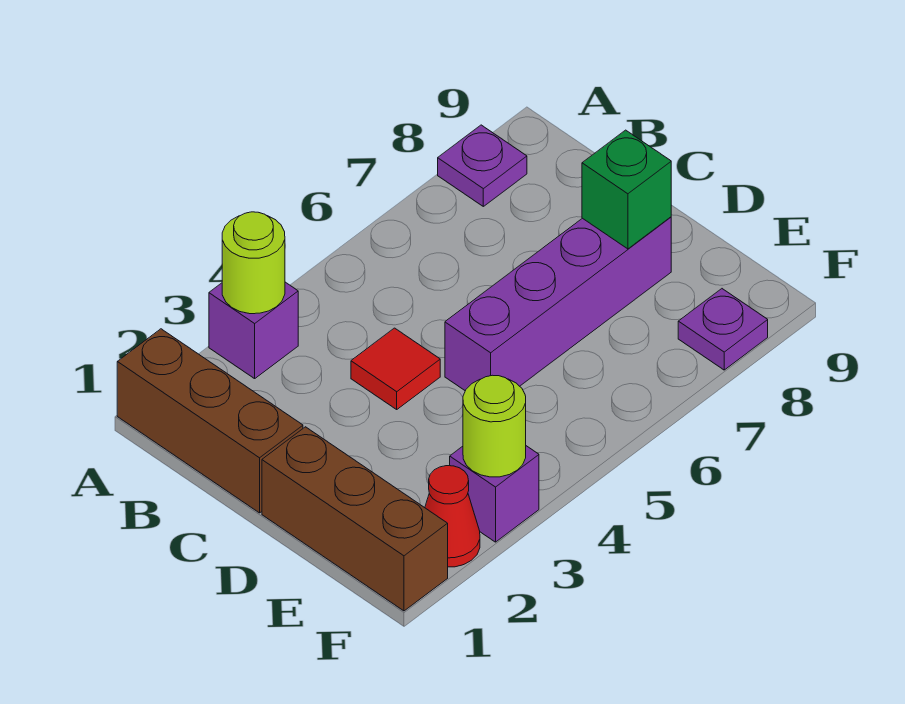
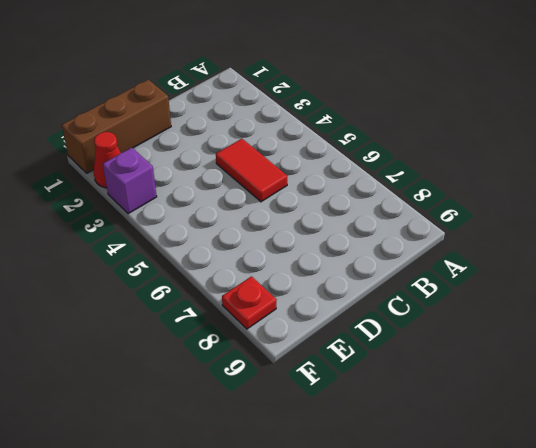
red 1x2 tile [216,139,287,202] -> red 1x1 tile [351,328,440,409]
red 1x1 plate [222,276,277,329] -> purple 1x1 plate [678,289,768,370]
none -> brown 1x3 brick [117,329,303,513]
none -> purple 1x1 brick [209,282,298,379]
none -> purple 1x1 plate [438,125,527,206]

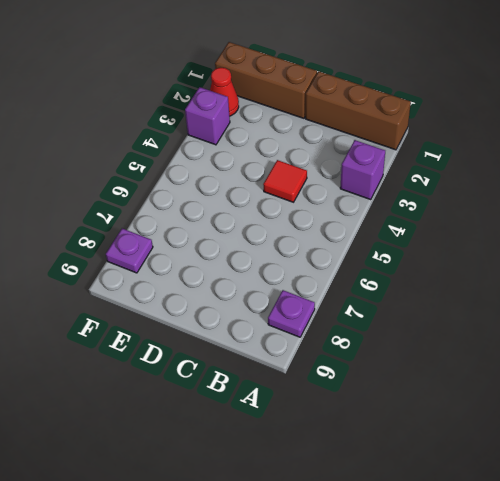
none -> purple 1x4 brick [445,217,671,391]
none -> lime 1x1 round brick [222,212,285,314]
none -> green 1x1 brick [582,130,671,249]

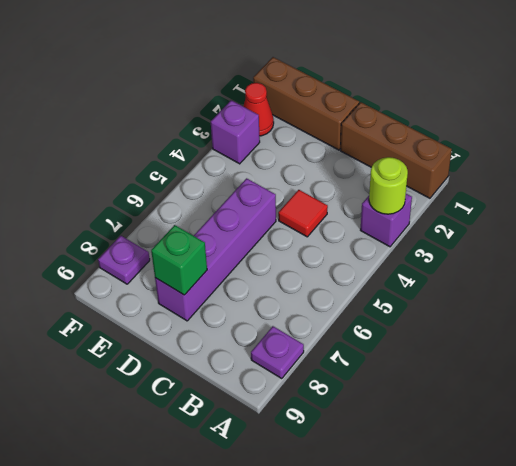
none -> lime 1x1 round brick [463,375,526,477]

